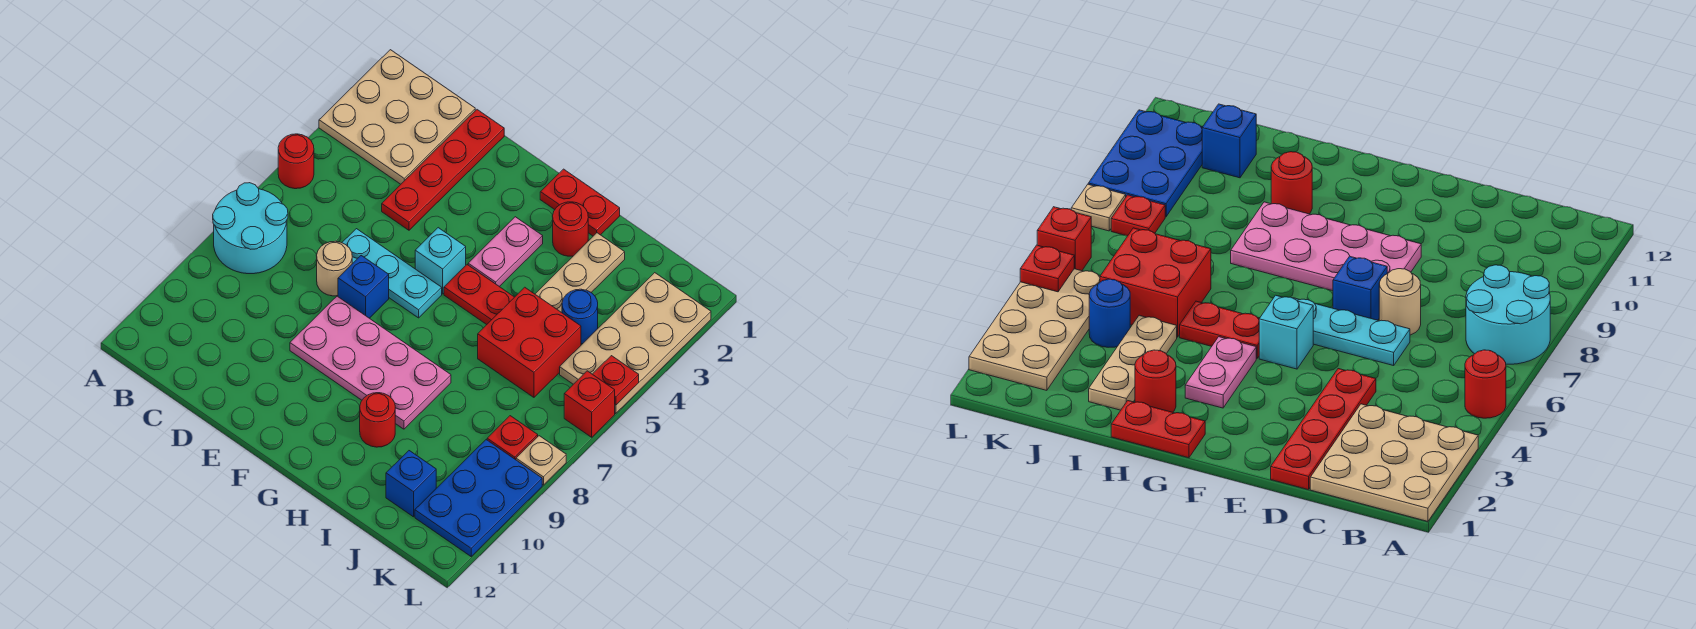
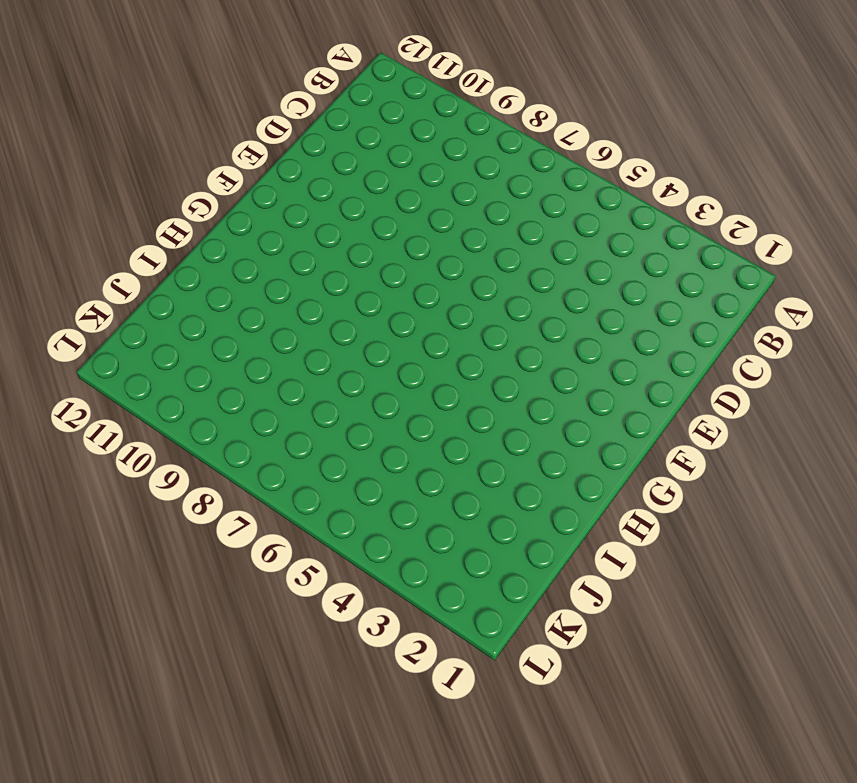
none -> tan 3x3 plate [319,50,475,184]
none -> red 1x1 round brick [278,134,314,189]
none -> cyan 2x2 round brick [213,183,288,274]

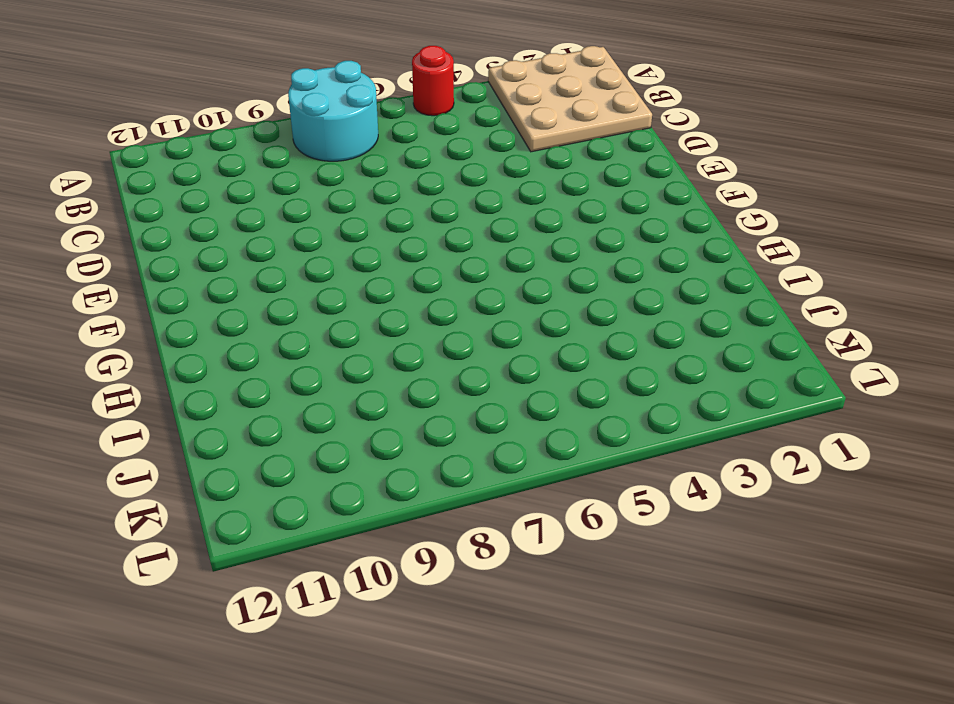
none -> red 1x4 plate [382,110,504,230]
none -> cyan 1x3 plate [342,229,442,318]
none -> tan 1x1 round brick [317,241,352,296]

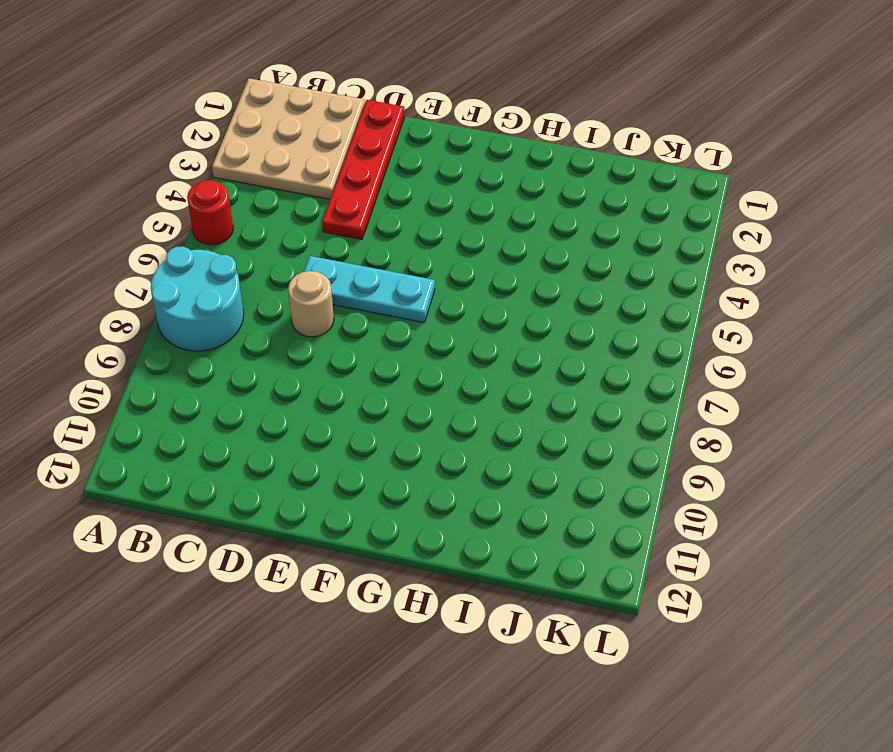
none -> blue 1x1 brick [338,256,389,318]
none -> pink 2x4 plate [290,296,451,429]
none -> cyan 1x1 brick [415,228,466,294]

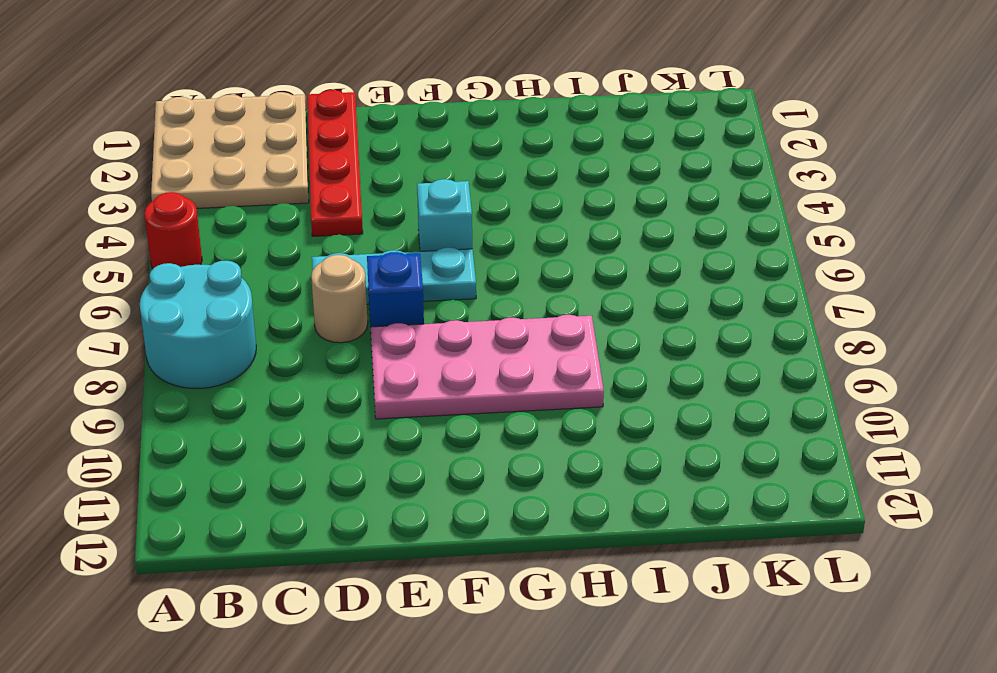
none -> red 1x2 plate [540,169,620,236]
none -> pink 1x2 plate [468,217,543,287]
none -> red 1x2 plate [444,265,514,325]

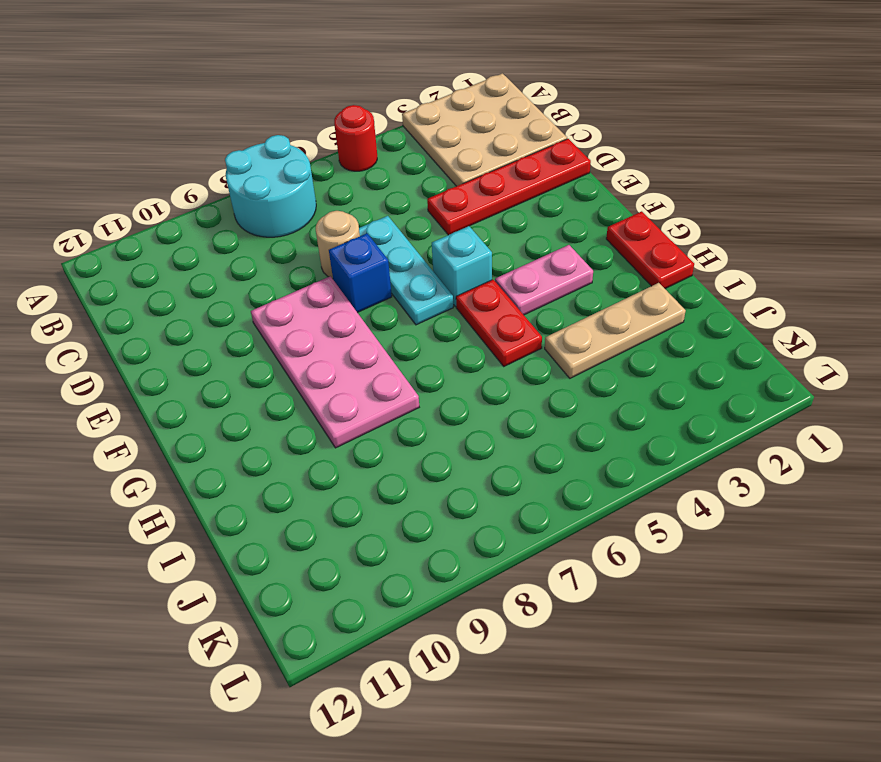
none -> red 1x1 round brick [553,202,588,256]
none -> red 1x1 round brick [360,393,395,447]
none -> red 2x2 brick [478,287,581,397]

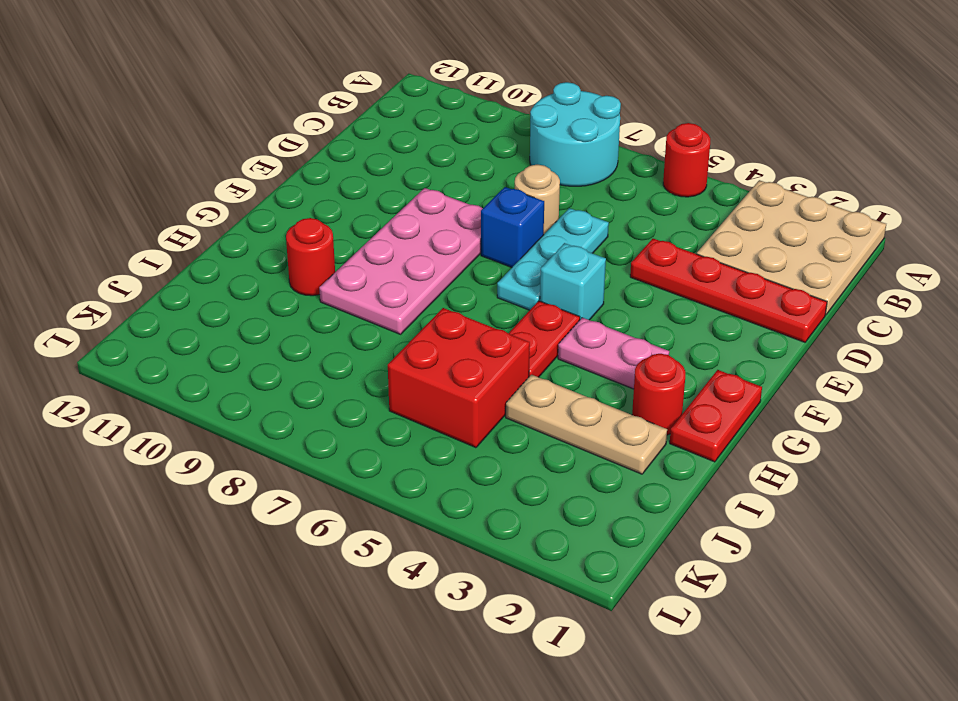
none -> blue 1x1 round brick [562,289,598,344]
none -> blue 1x1 brick [386,451,436,517]
none -> tan 2x4 plate [560,273,711,414]

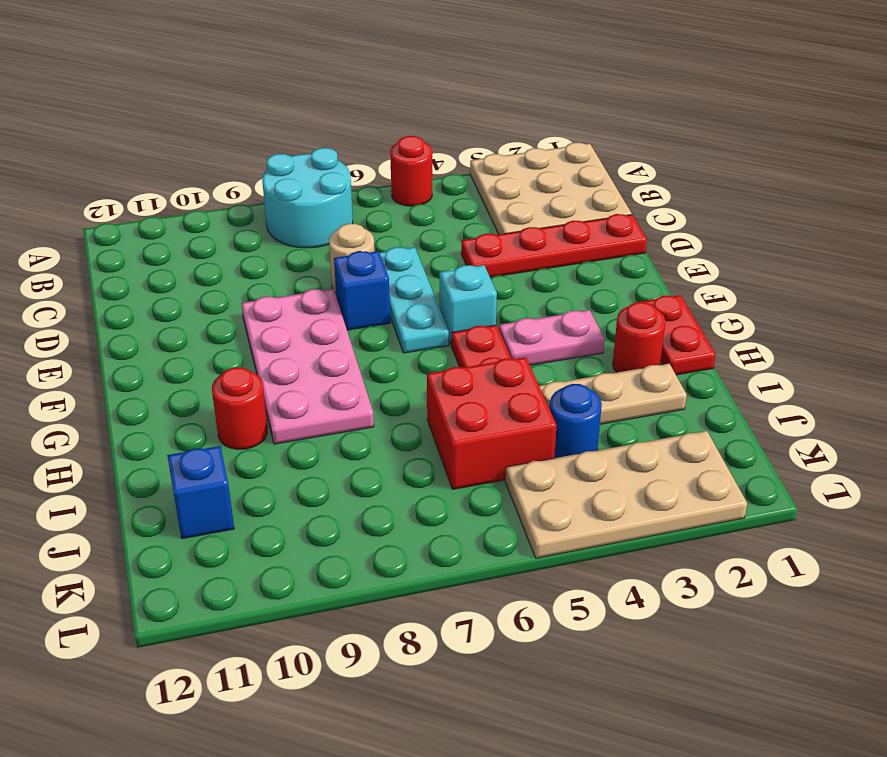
none -> red 1x1 plate [487,416,538,460]
none -> blue 2x3 plate [415,440,542,556]
none -> red 1x1 brick [564,371,615,437]

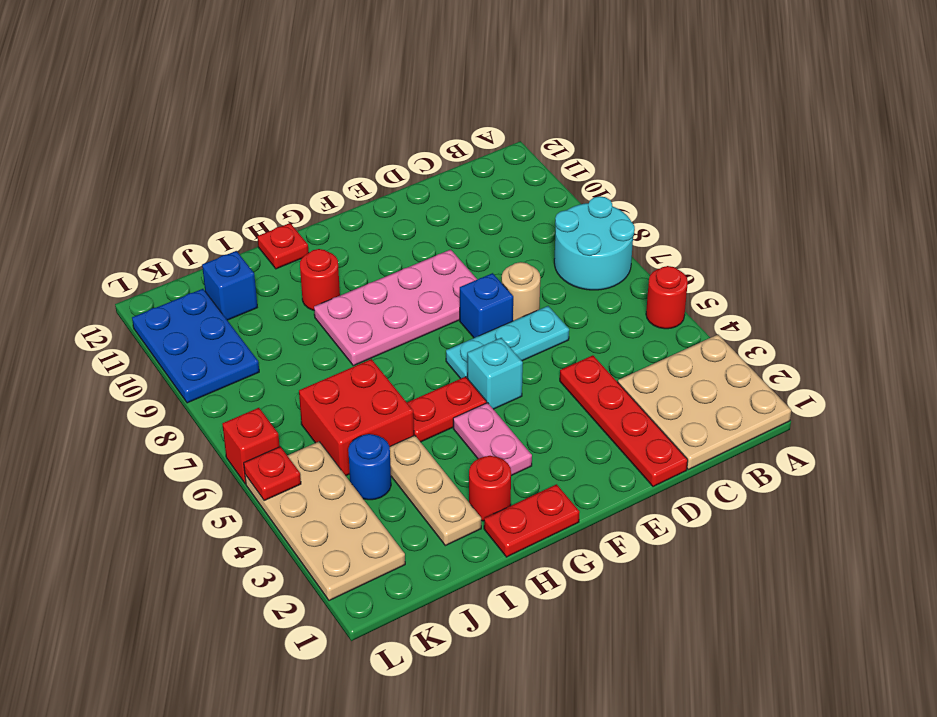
red 1x1 plate [257,223,309,269] -> red 1x1 plate moved to [487,416,538,460]
none -> tan 1x1 plate [516,436,566,485]

